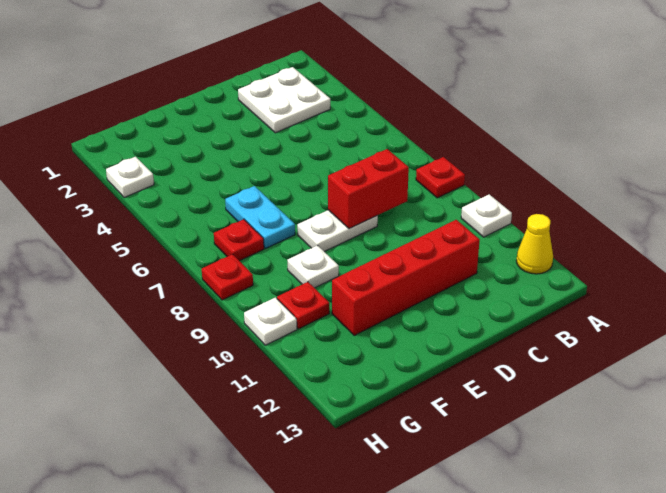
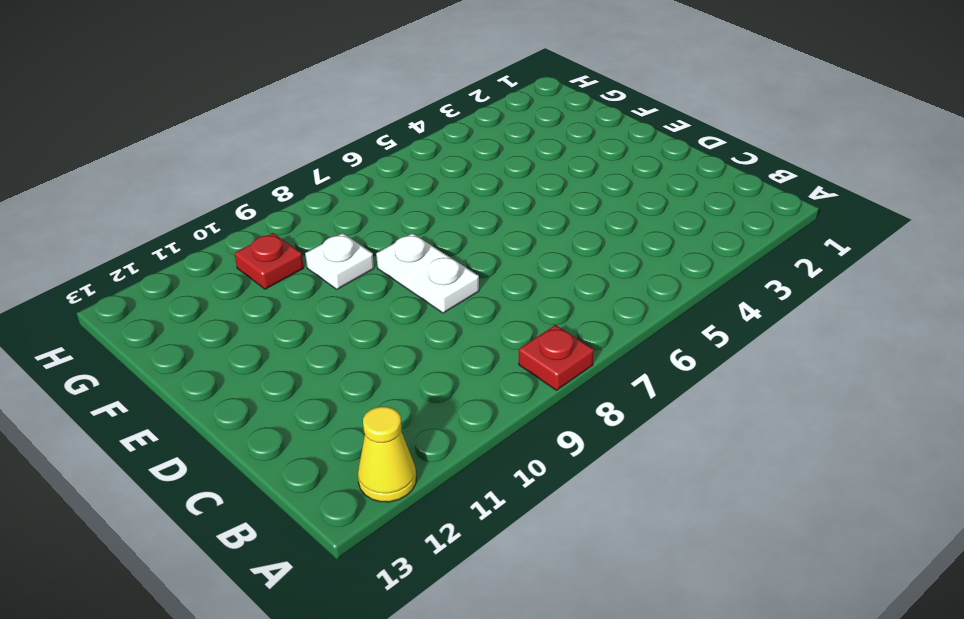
none -> white 1x1 plate [461,194,512,237]
none -> white 2x2 plate [238,67,330,133]
none -> red 1x4 brick [332,220,480,335]

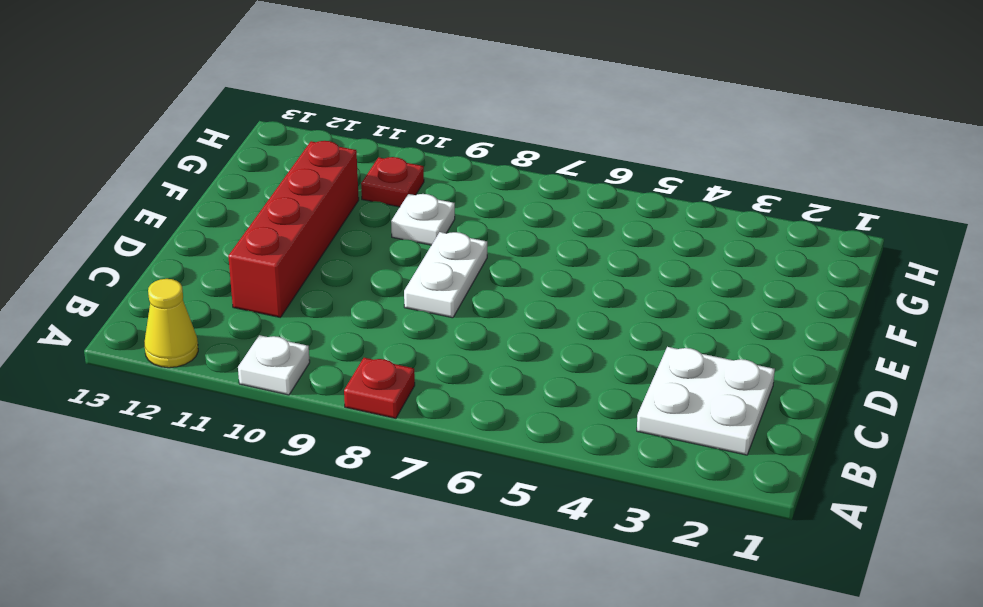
none -> cyan 1x2 plate [225,186,295,248]
none -> red 1x1 plate [214,219,264,261]
none -> white 1x1 plate [106,157,154,197]

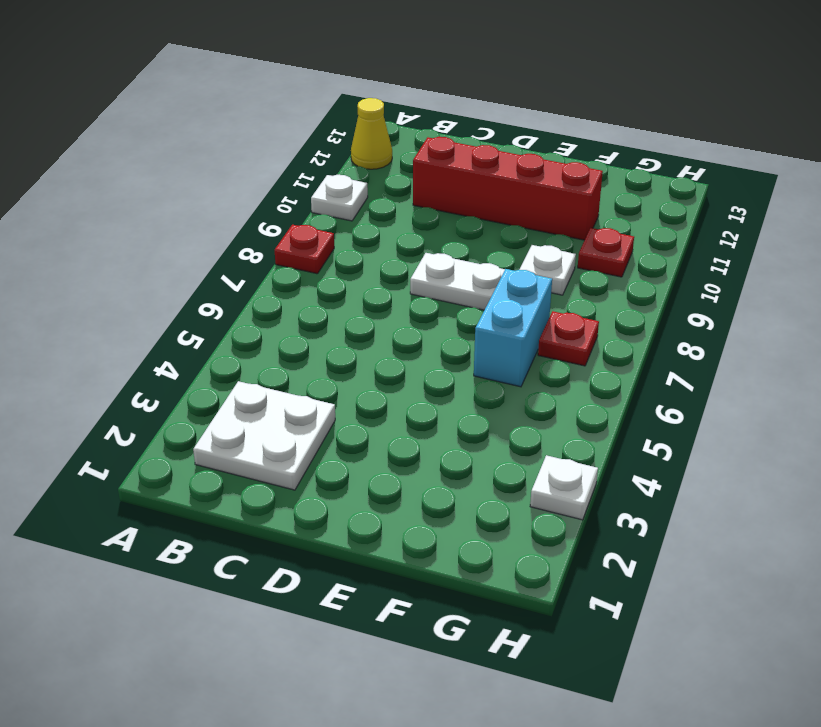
cyan 1x2 brick [474,269,552,387] -> cyan 1x2 plate [225,186,295,248]
none -> red 1x1 plate [202,254,253,300]
none -> white 1x1 plate [244,297,297,345]
none -> red 1x2 brick [328,149,409,229]

